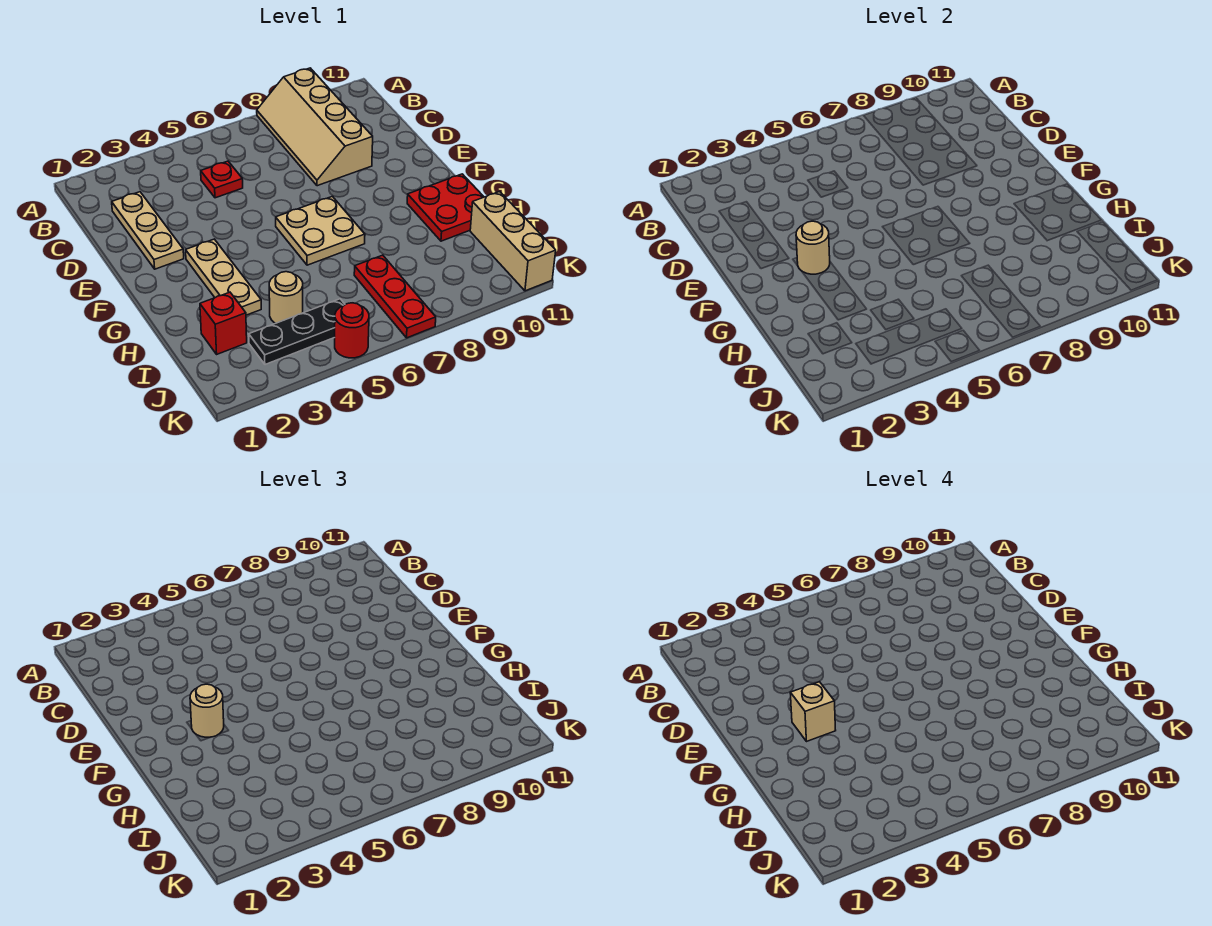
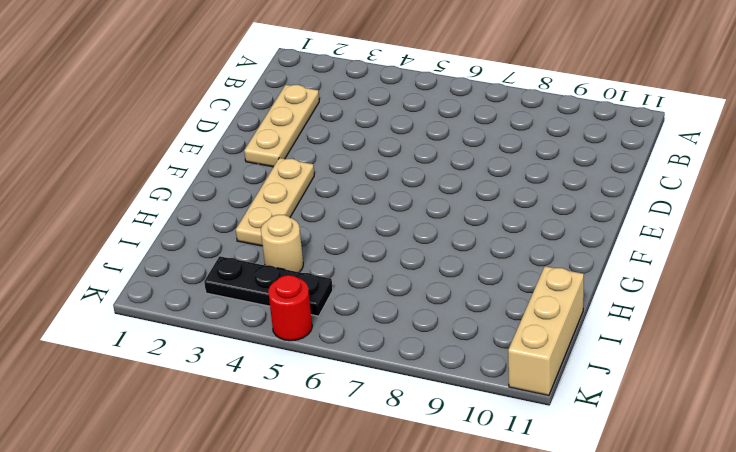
none -> tan 2x4 slope [257,68,373,186]
none -> red 1x1 plate [201,161,243,198]
none -> tan 2x2 plate [276,196,365,265]

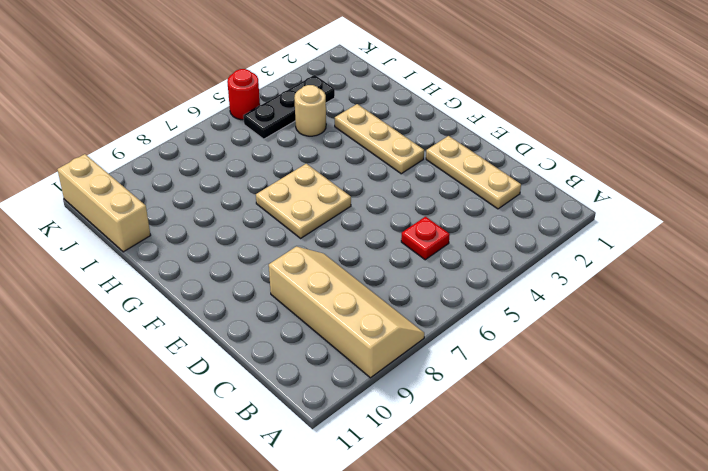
none -> red 2x2 plate [407,174,484,241]
none -> red 1x1 brick [200,292,247,354]
none -> red 1x3 plate [354,255,436,338]

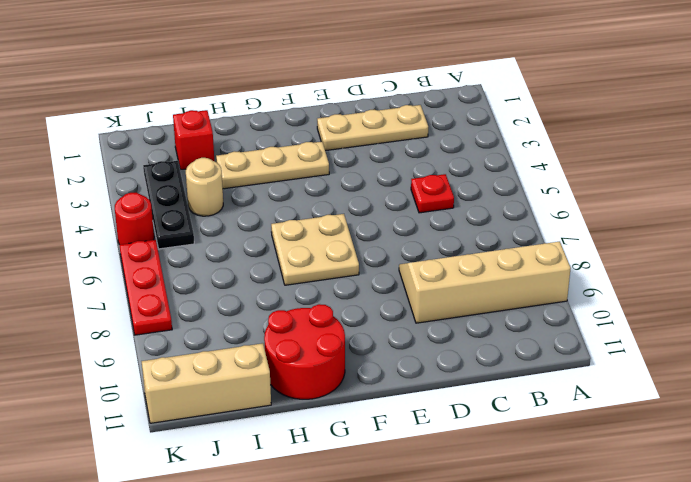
red 2x2 round brick [264,304,345,399] -> red 2x2 plate [407,174,484,241]
red 1x3 plate [120,240,172,335] -> red 1x3 plate turned to [354,255,436,338]
none -> tan 1x1 round brick [796,221,830,274]
none -> tan 1x1 round brick [190,684,224,737]
none -> tan 1x1 brick [790,682,836,742]

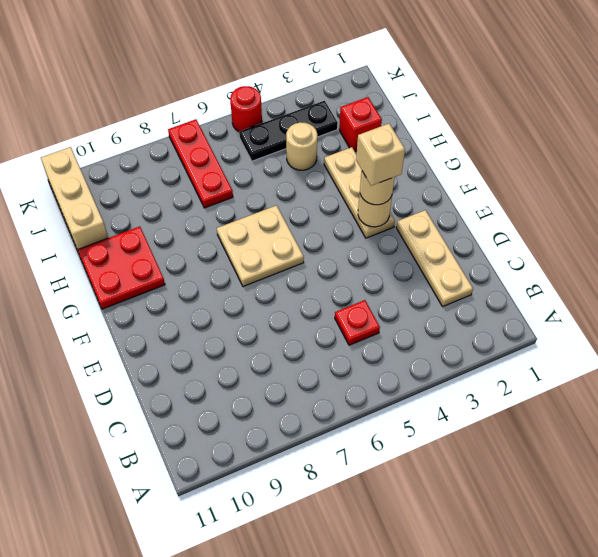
none -> tan 2x4 slope [257,68,373,186]

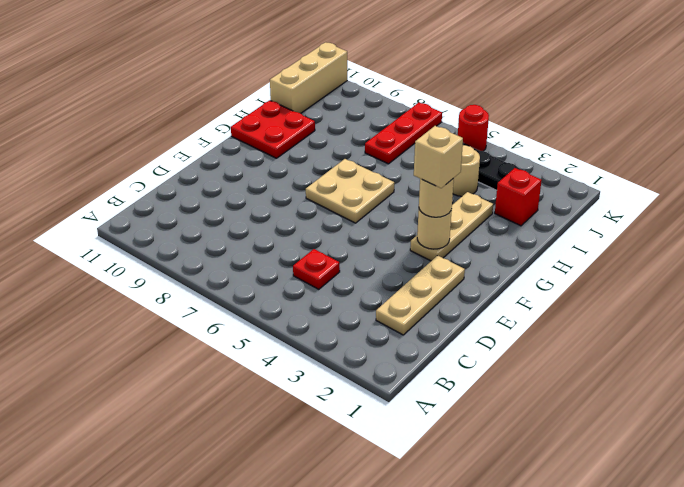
none -> tan 2x4 slope [257,68,373,186]

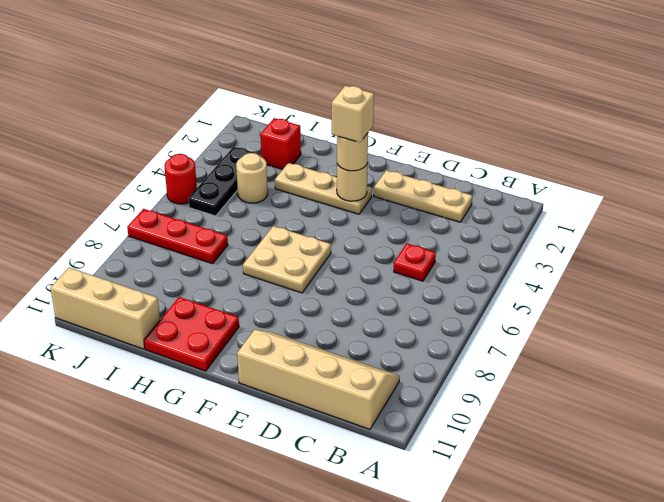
tan 2x4 slope [237,330,400,429] -> tan 2x4 slope moved to [257,68,373,186]

